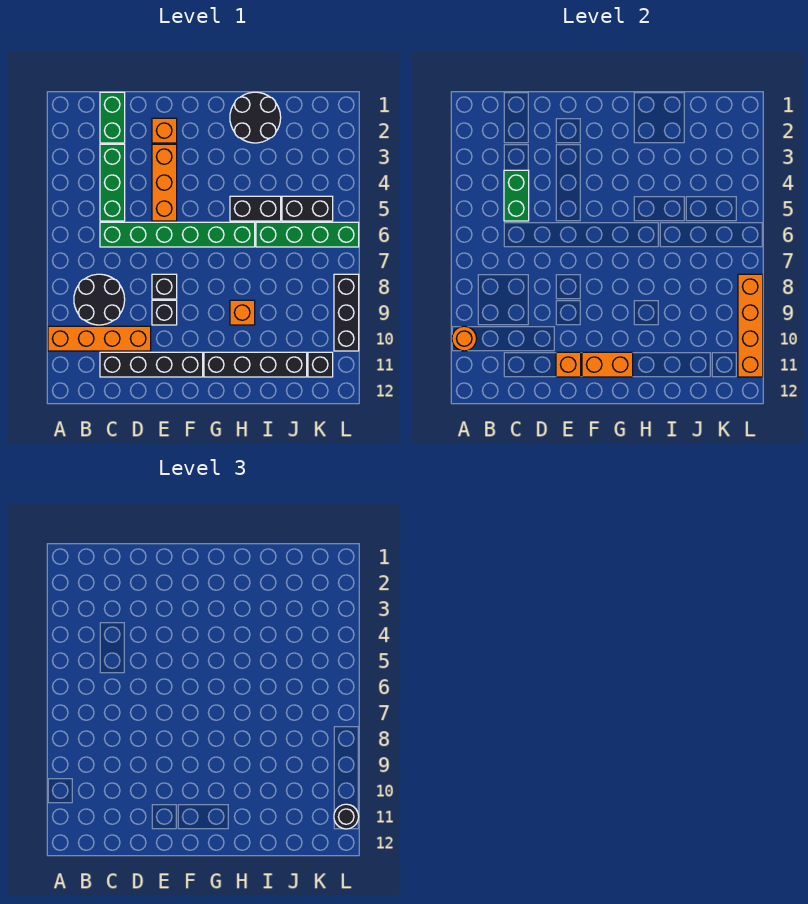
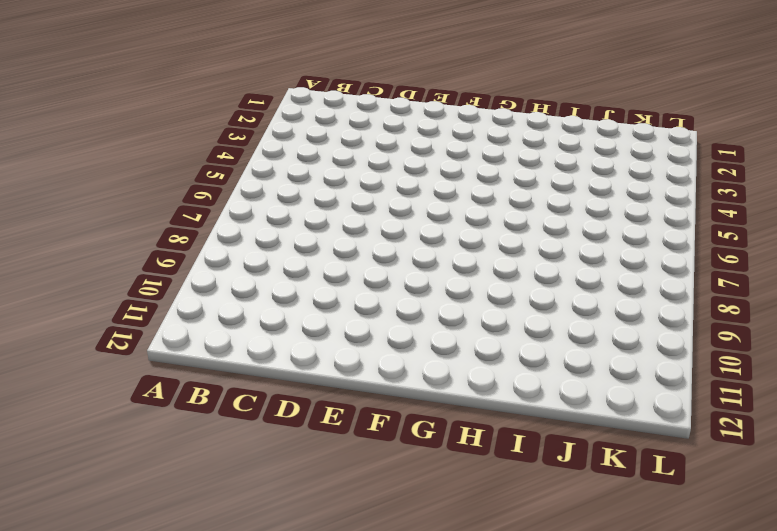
none -> orange 1x4 brick [48,326,151,351]
none -> black 2x2 round brick [74,274,125,325]
none -> green 1x2 brick [100,92,125,143]

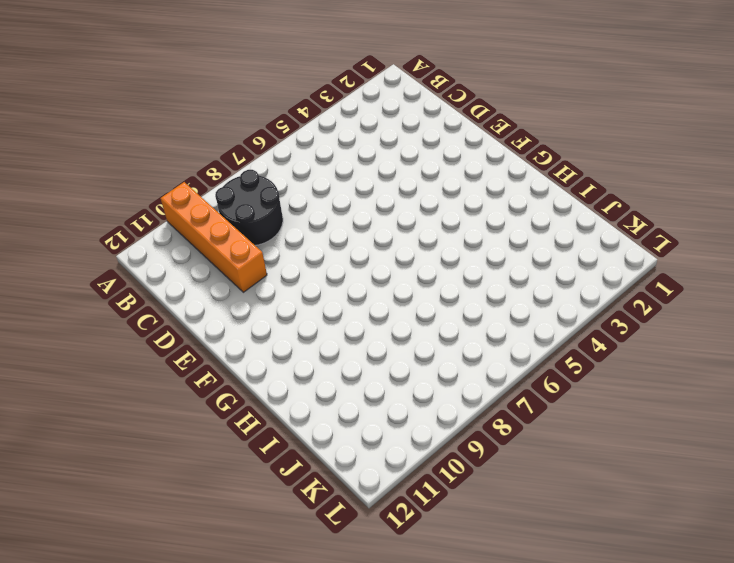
none -> green 1x2 brick [100,92,125,143]
none -> green 1x3 brick [100,144,125,221]
none -> green 1x6 brick [100,222,255,247]

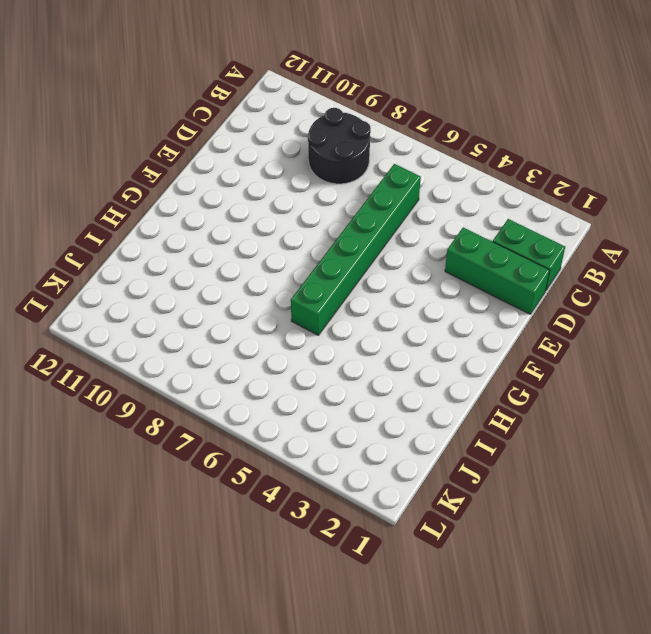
green 1x3 brick [445,227,550,314] -> green 1x3 brick moved to [100,144,125,221]
none -> orange 1x4 brick [48,326,151,351]
none -> black 1x4 brick [100,352,203,377]
none -> orange 1x1 brick [152,118,177,143]

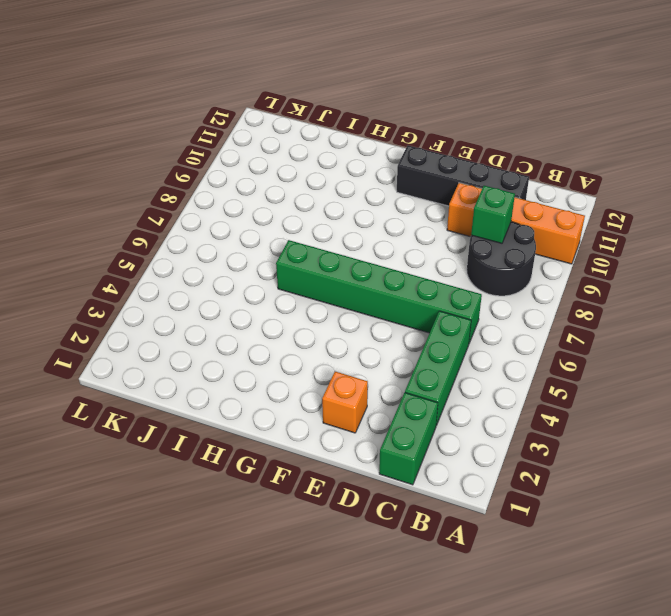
green 1x1 brick [471,186,515,243] -> none
none -> orange 1x3 brick [152,144,177,221]
none -> black 1x1 brick [152,274,177,299]
none -> black 1x1 brick [152,300,177,325]

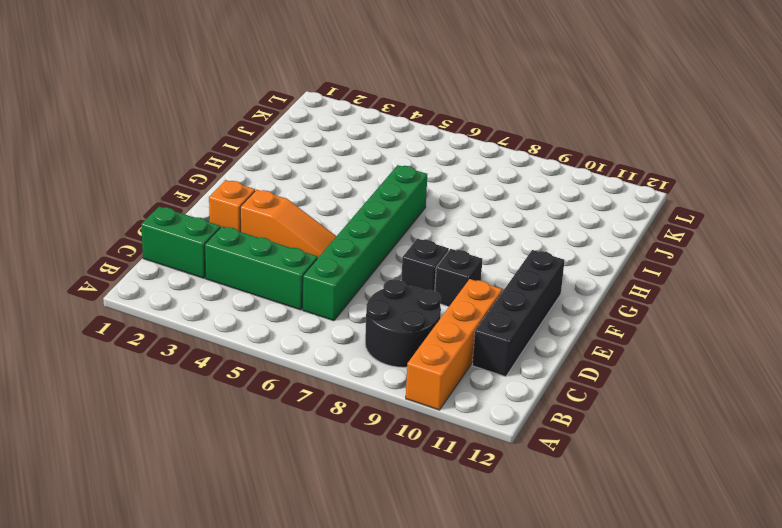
orange 1x3 slope [240,190,336,259] -> orange 1x3 brick [152,144,177,221]
none -> black 1x4 brick [204,352,307,377]
none -> black 2x2 round brick [230,92,281,143]
none -> black 1x2 brick [230,196,281,221]

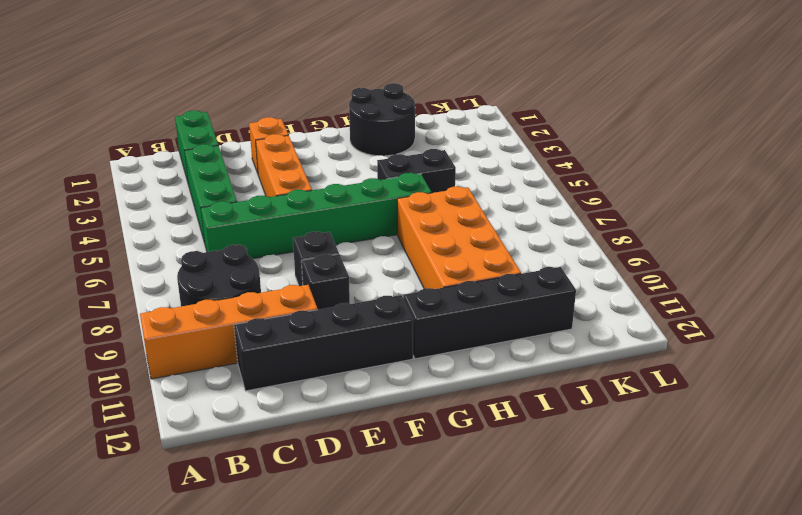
orange 2x4 brick [397,187,521,289] -> orange 1x1 brick [230,300,255,325]
none -> green 1x4 brick [256,222,359,247]
none -> black 1x2 brick [282,196,333,221]
none -> black 1x1 brick [308,352,333,377]

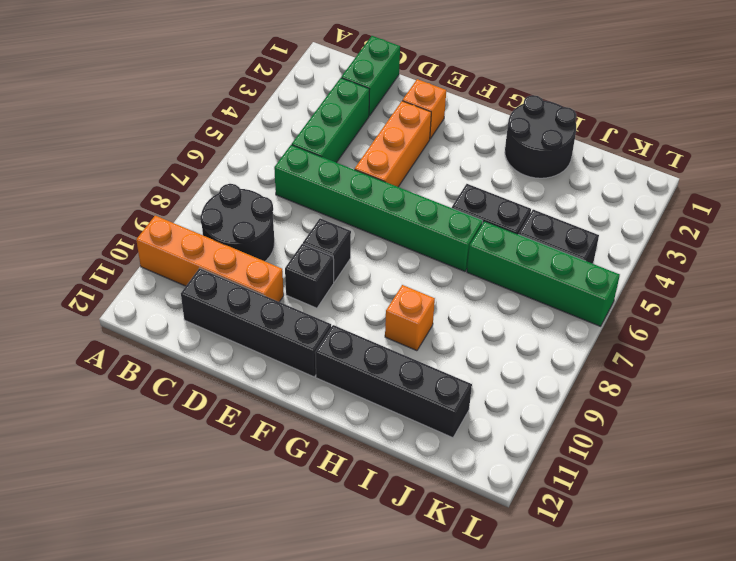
none -> black 1x1 brick [308,352,333,377]
none -> black 1x3 brick [334,274,359,351]
none -> orange 1x1 round brick [452,326,477,351]

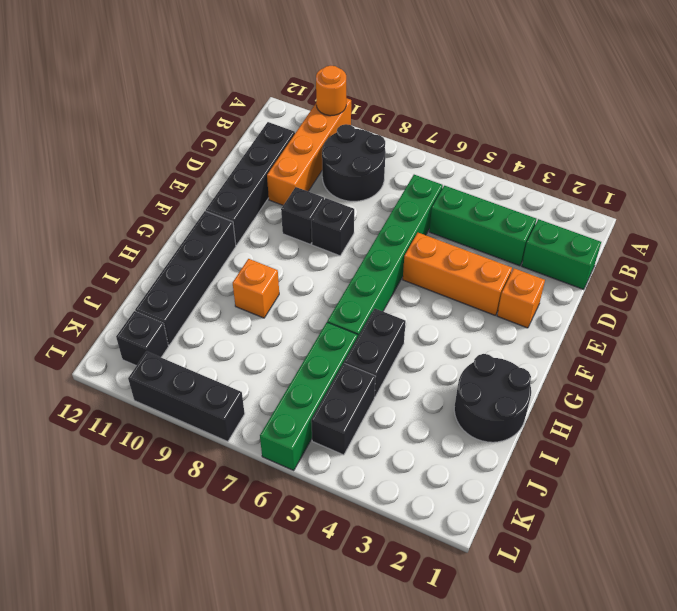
none -> green 1x2 brick [504,170,529,221]
none -> orange 1x1 brick [556,352,581,377]
none -> orange 1x2 brick [582,352,633,377]

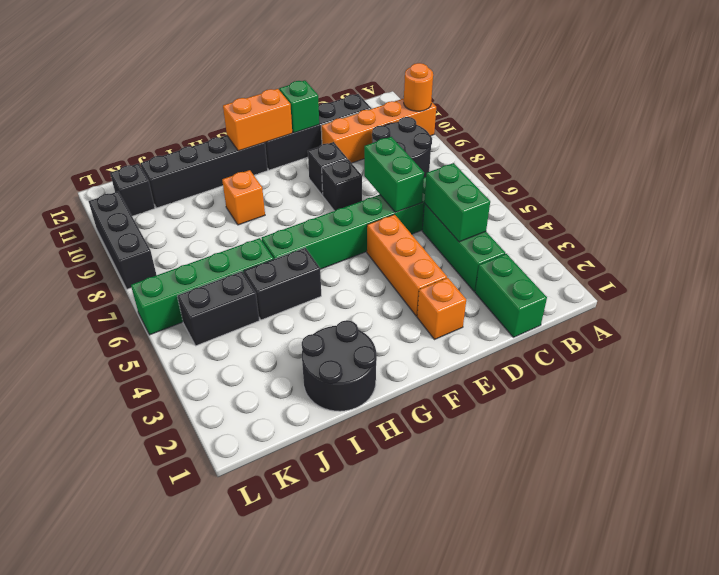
green 1x2 brick [364,137,424,212] -> none
green 1x1 brick [279,80,319,133] -> orange 1x1 brick [556,352,581,377]
none -> orange 1x4 brick [738,274,763,377]
none -> black 1x1 round brick [334,804,359,829]

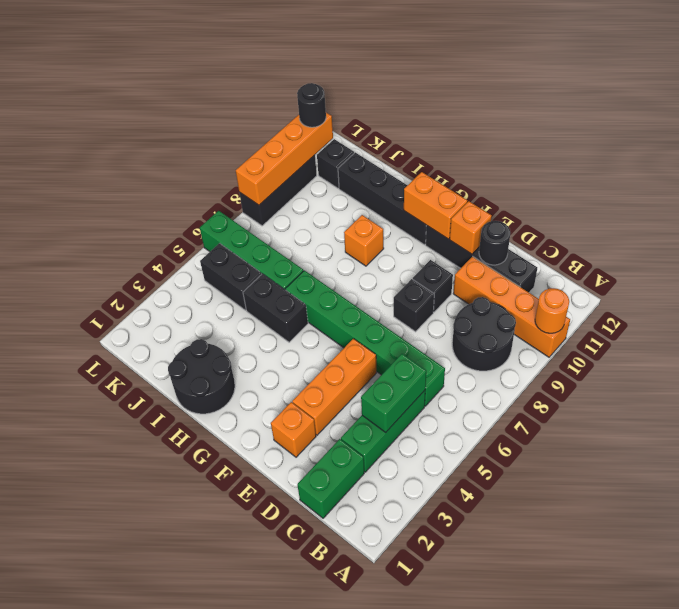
black 1x1 round brick [479,221,510,265] -> none

